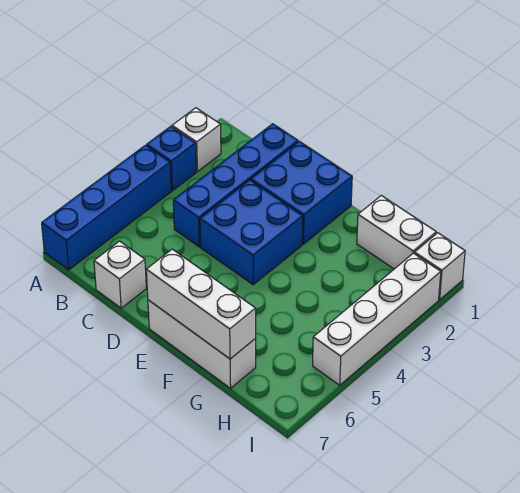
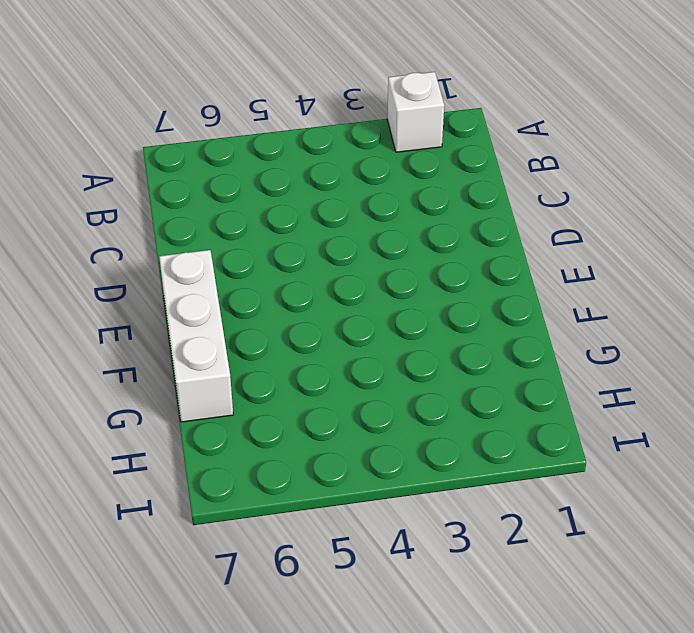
none -> blue 1x1 brick [147,126,196,191]
none -> blue 1x4 brick [42,145,171,270]
none -> blue 1x4 brick [173,124,298,247]

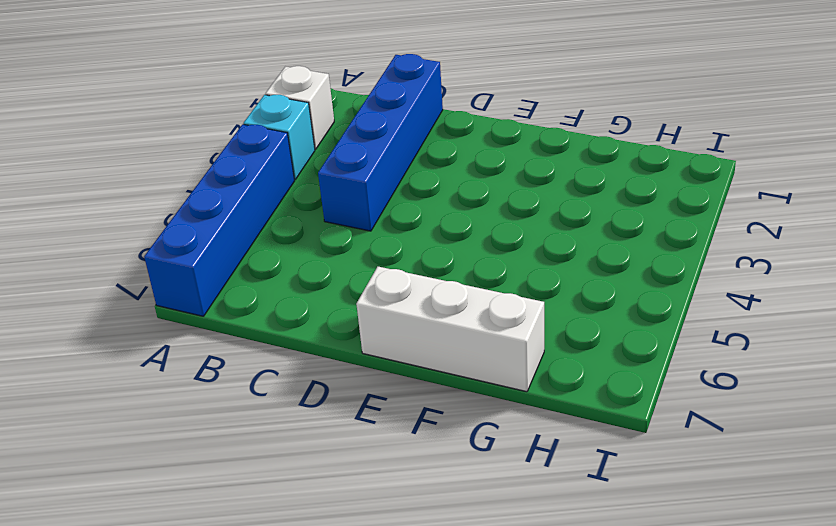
cyan 1x1 brick [244,95,315,180] -> blue 1x1 brick [147,126,196,191]
none -> white 1x1 brick [94,241,146,308]
none -> blue 2x2 brick [251,141,352,244]
none -> blue 2x2 brick [200,180,303,285]

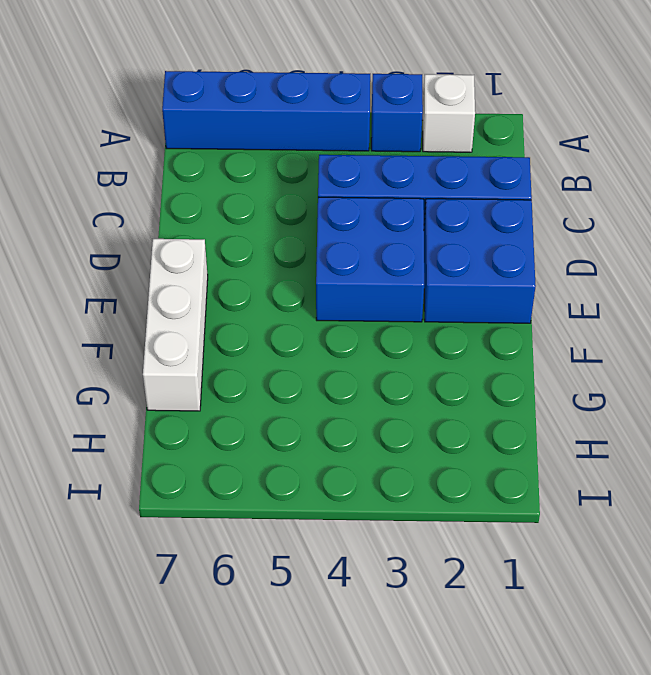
none -> white 1x1 brick [94,241,146,308]
none -> white 1x2 brick [357,195,436,269]
none -> white 1x1 brick [414,233,465,300]

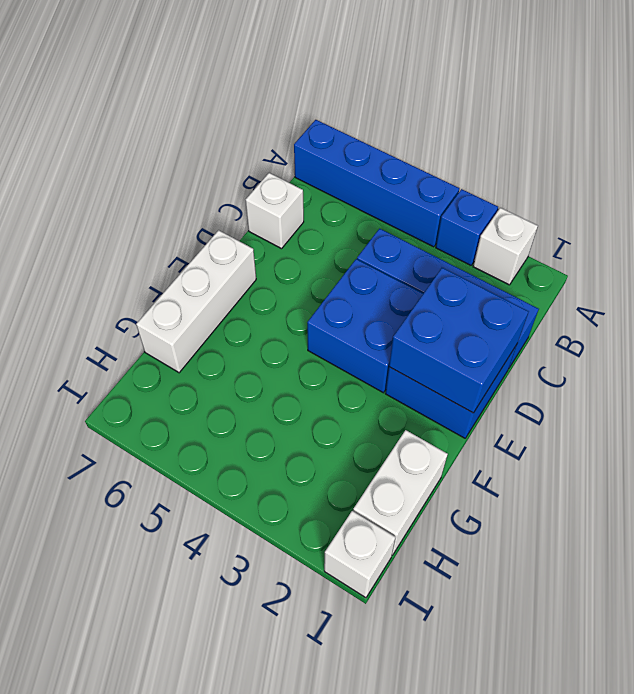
blue 2x2 brick [389,268,529,413] -> none
none -> white 1x4 brick [313,253,441,385]
none -> white 1x3 brick [146,249,256,359]

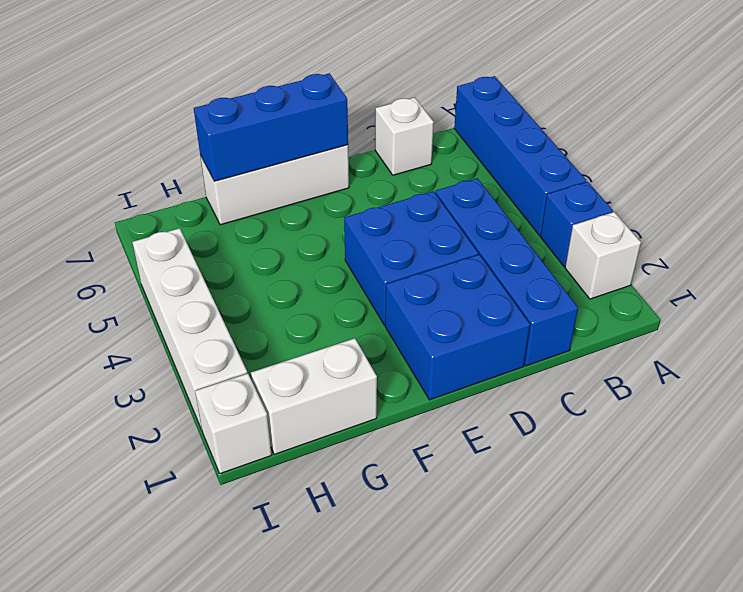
blue 1x3 brick [194,73,348,181] -> white 1x3 brick [146,249,256,359]

